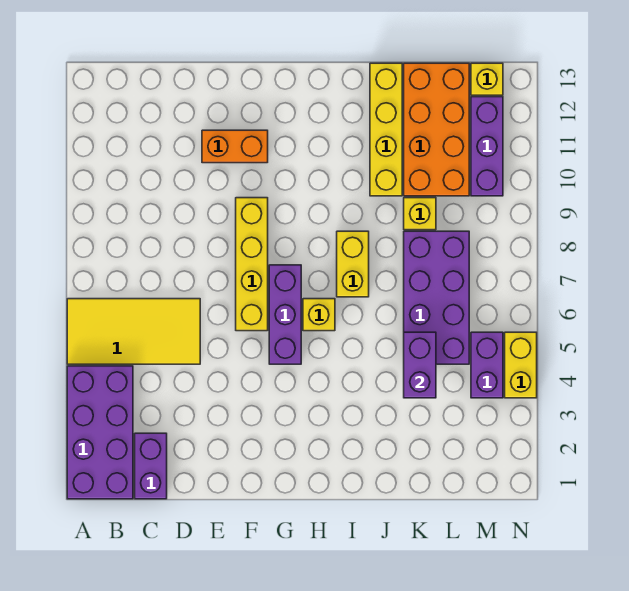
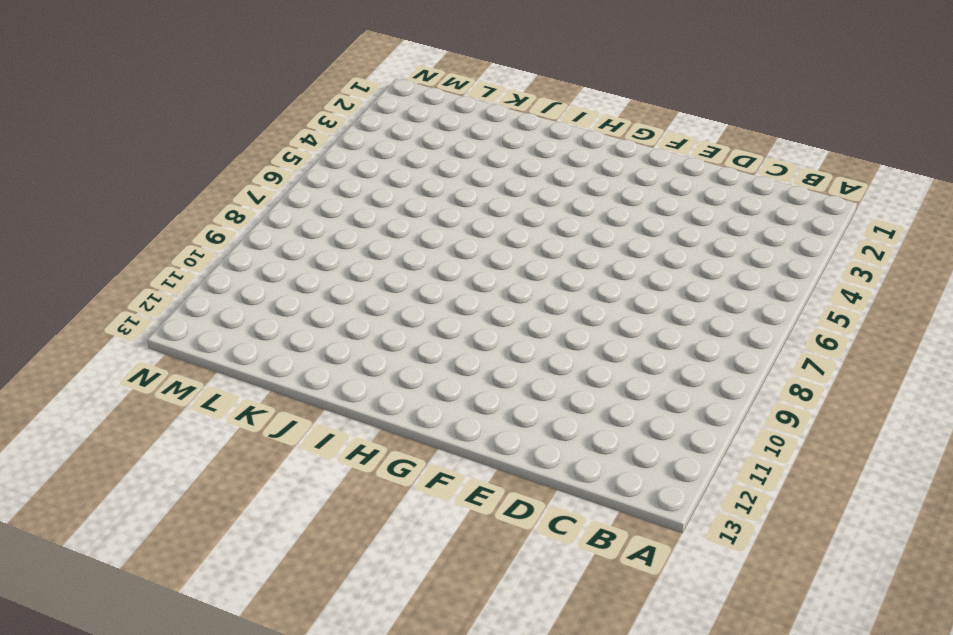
none -> purple 2x4 brick [67,366,133,499]
none -> yellow 2x4 tile [67,299,200,364]
none -> purple 1x2 brick [135,433,167,499]

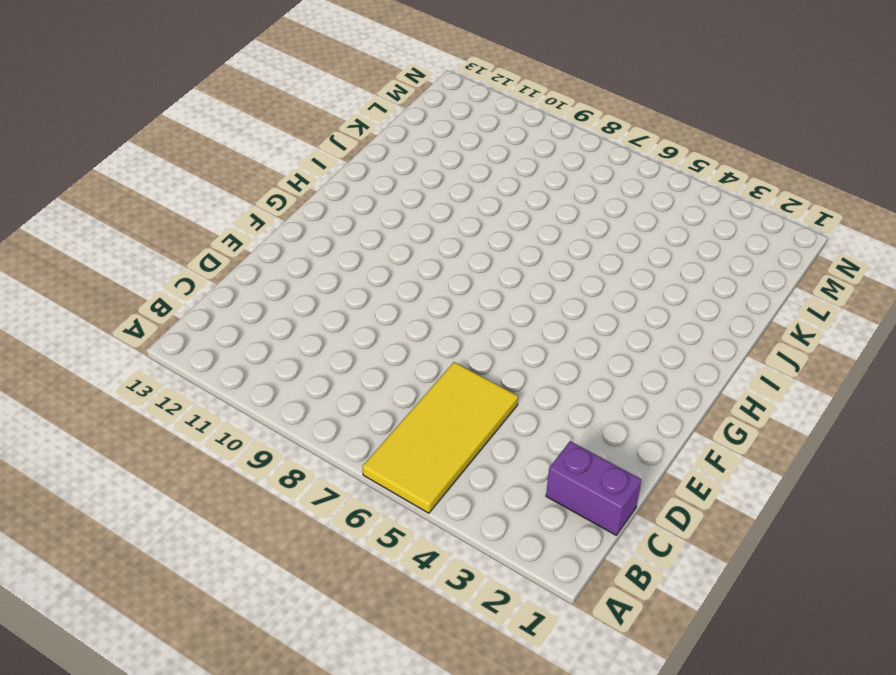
none -> purple 2x4 brick [67,366,133,499]
none -> orange 1x2 brick [202,130,268,163]
none -> yellow 1x4 brick [236,198,268,331]

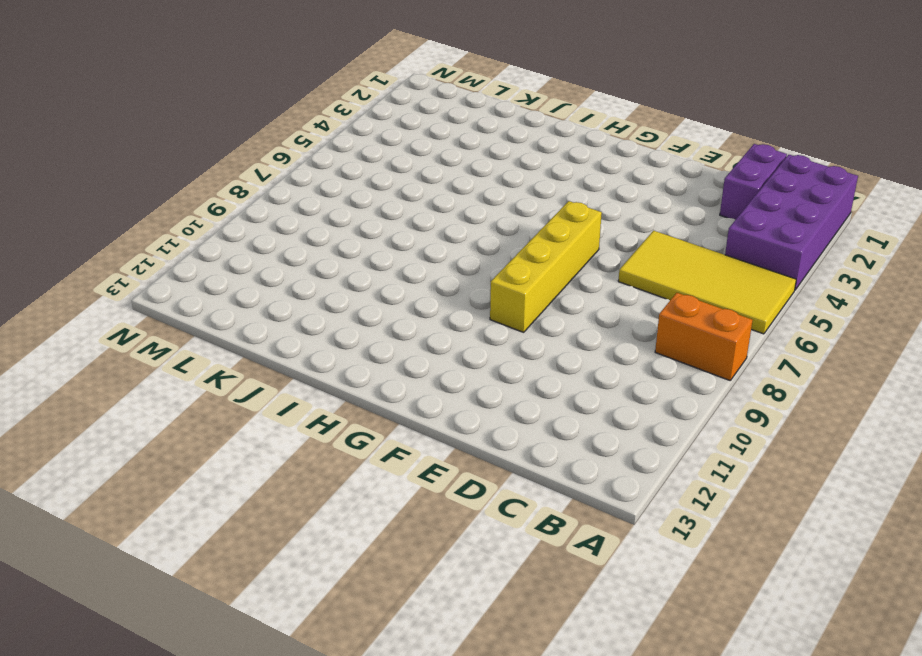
orange 1x2 brick [655,293,753,380] -> orange 1x2 brick moved to [202,130,268,163]
none -> purple 1x3 brick [269,265,301,364]
none -> yellow 1x1 brick [303,299,335,331]
none -> yellow 1x2 brick [337,231,369,297]

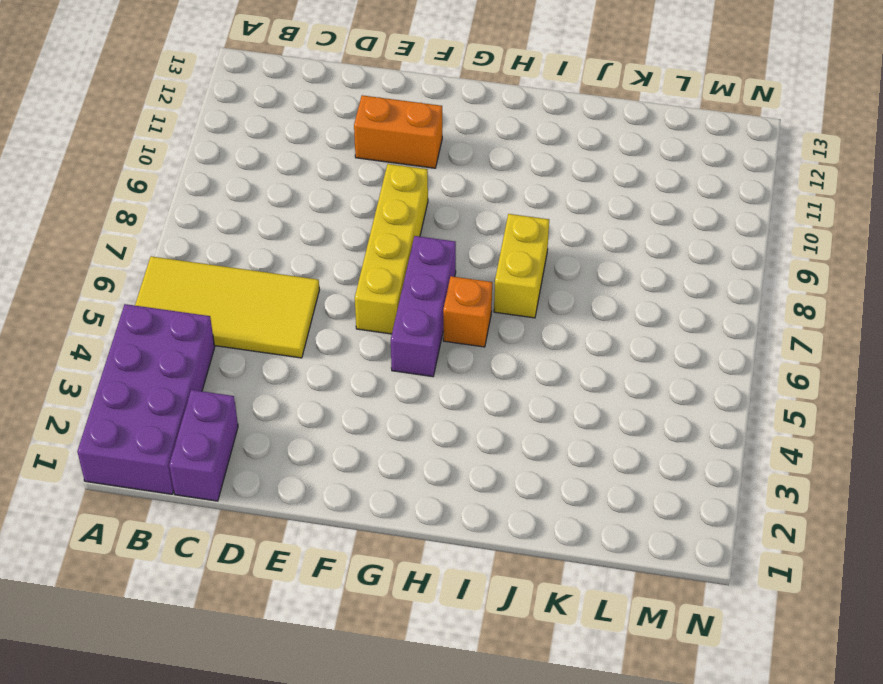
orange 1x1 brick [443,276,492,347] -> yellow 1x1 brick [303,299,335,331]
none -> yellow 1x4 brick [370,63,402,196]
none -> purple 2x4 brick [404,231,469,364]
none -> yellow 1x1 brick [404,198,436,230]

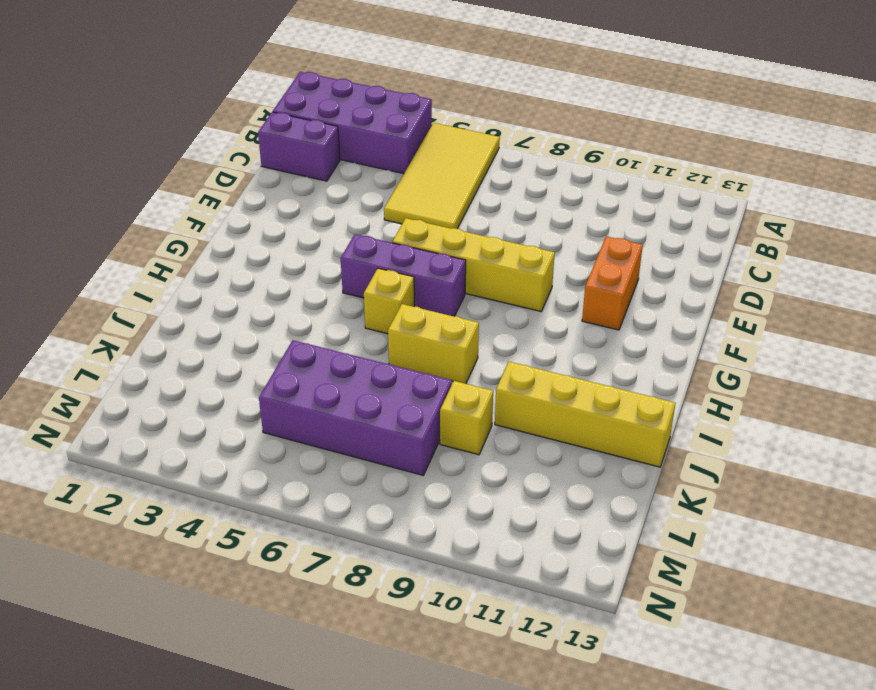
none -> orange 2x4 brick [404,63,469,196]
none -> purple 1x2 brick [471,332,503,398]
none -> purple 1x3 brick [471,97,503,196]

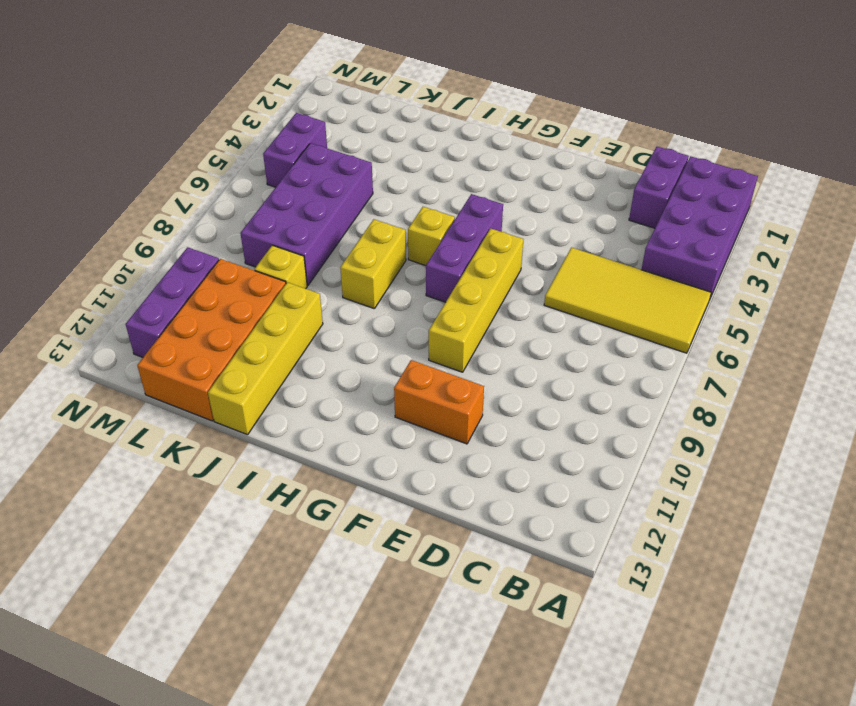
none -> yellow 1x1 brick [471,63,503,95]
none -> yellow 1x2 brick [505,332,537,398]
none -> purple 1x2 brick [404,332,436,398]

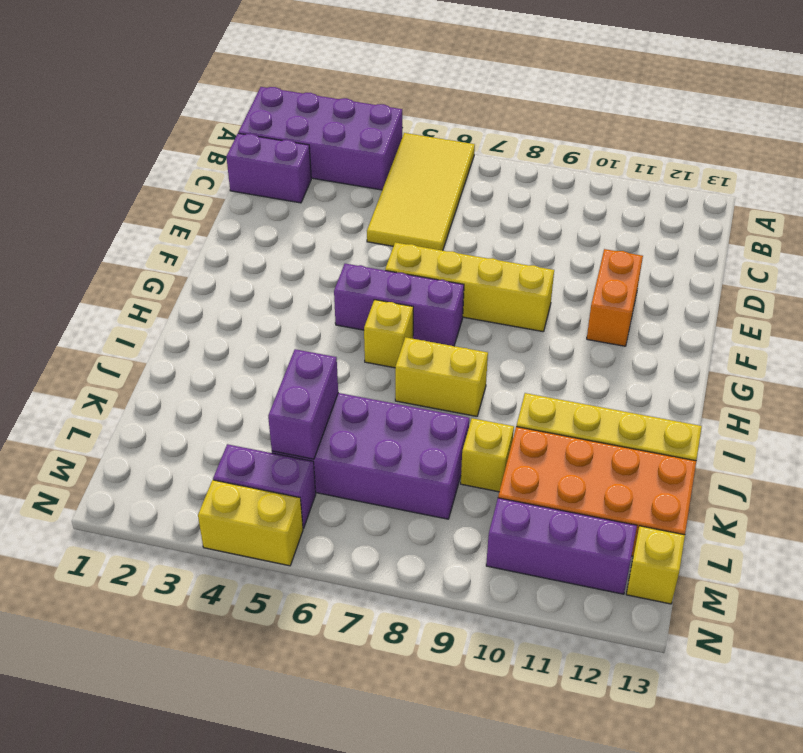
purple 1x2 brick [268,349,338,459] -> purple 1x2 brick turned to [404,332,436,398]

